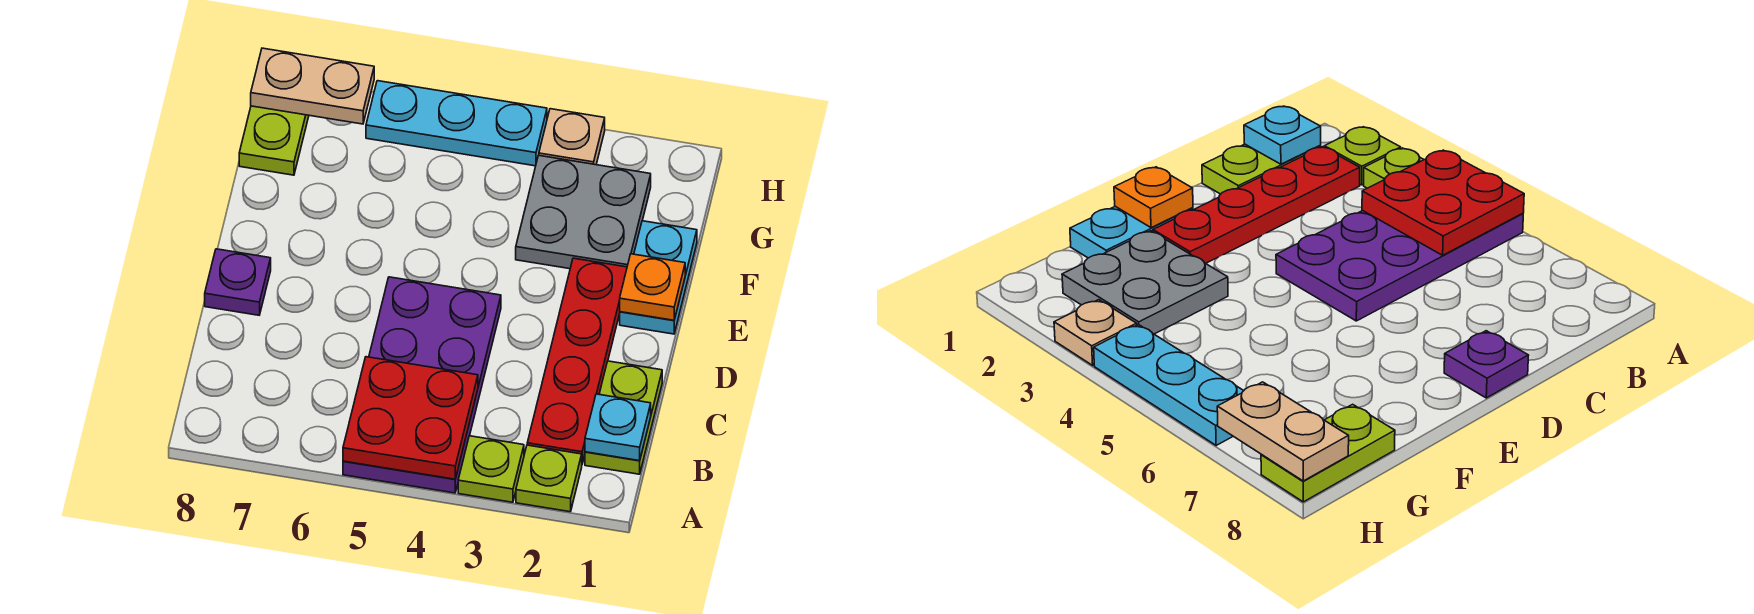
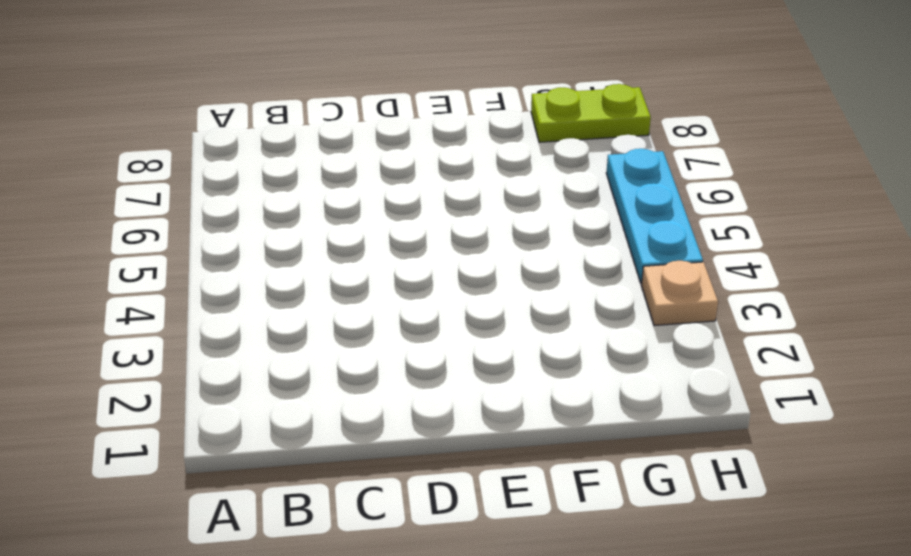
none -> lime 1x1 plate [516,445,582,512]
none -> lime 1x1 plate [458,436,524,502]
none -> purple 2x4 plate [343,277,501,493]

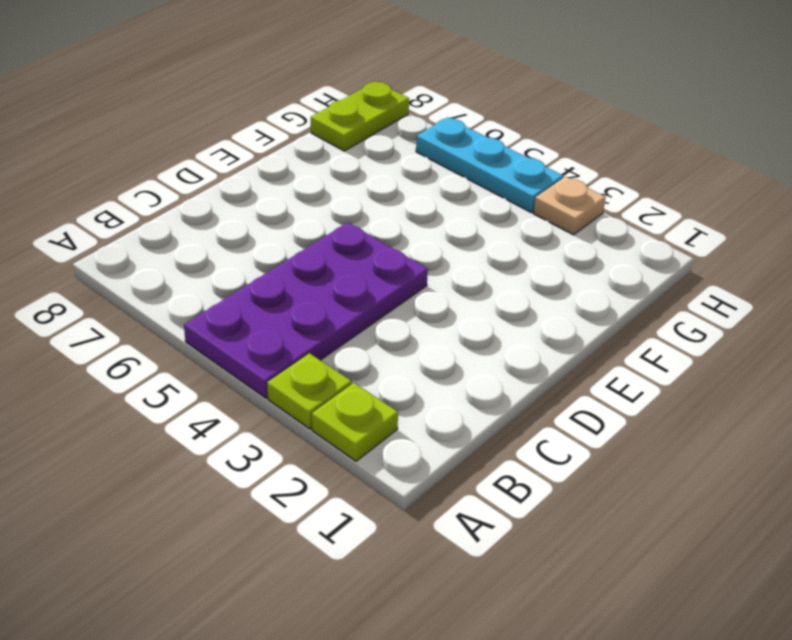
none -> lime 1x2 plate [585,361,662,474]
none -> red 1x4 plate [527,258,627,464]
none -> purple 1x1 plate [205,249,271,315]

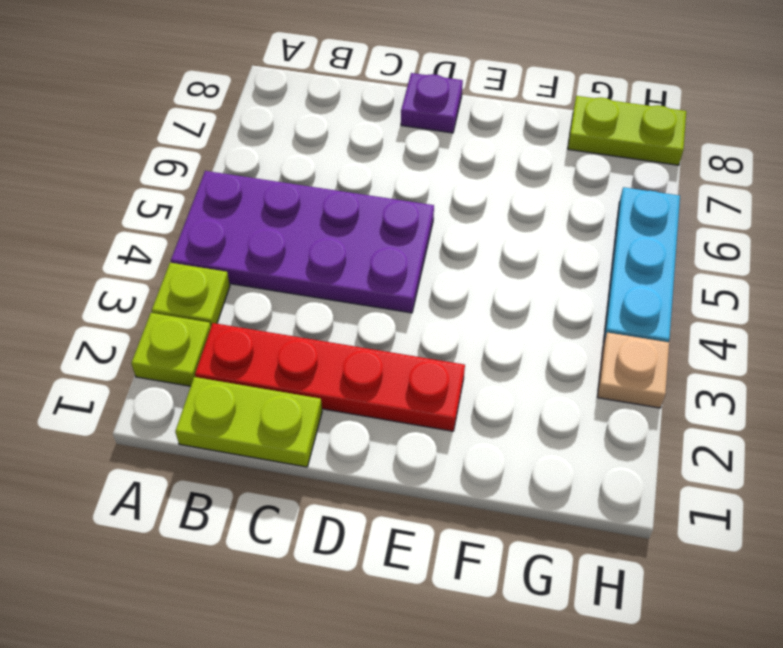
none -> cyan 1x2 plate [620,221,697,334]
none -> grey 2x2 plate [516,155,651,269]
none -> red 2x2 plate [343,357,478,479]

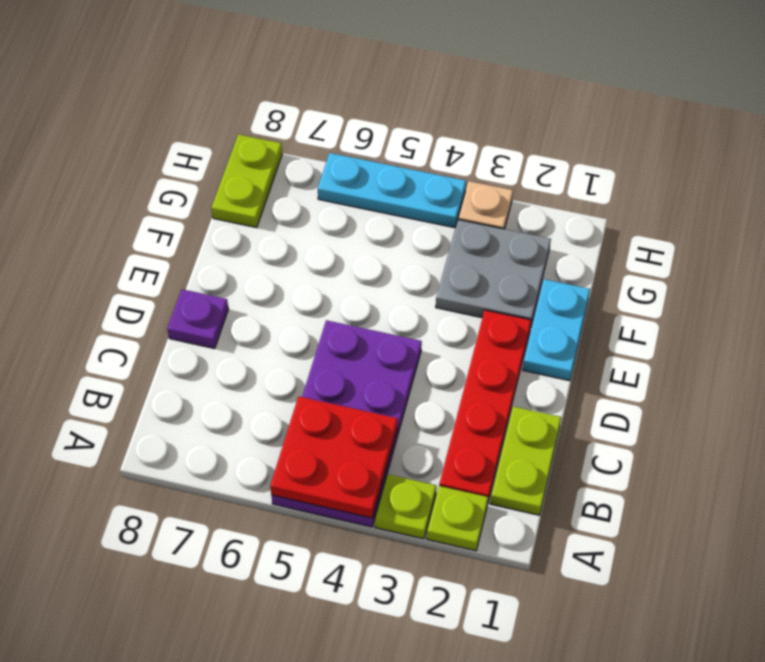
none -> cyan 1x1 plate [585,394,651,461]
none -> orange 1x1 plate [620,254,685,320]
none -> tan 1x2 plate [251,48,374,124]

